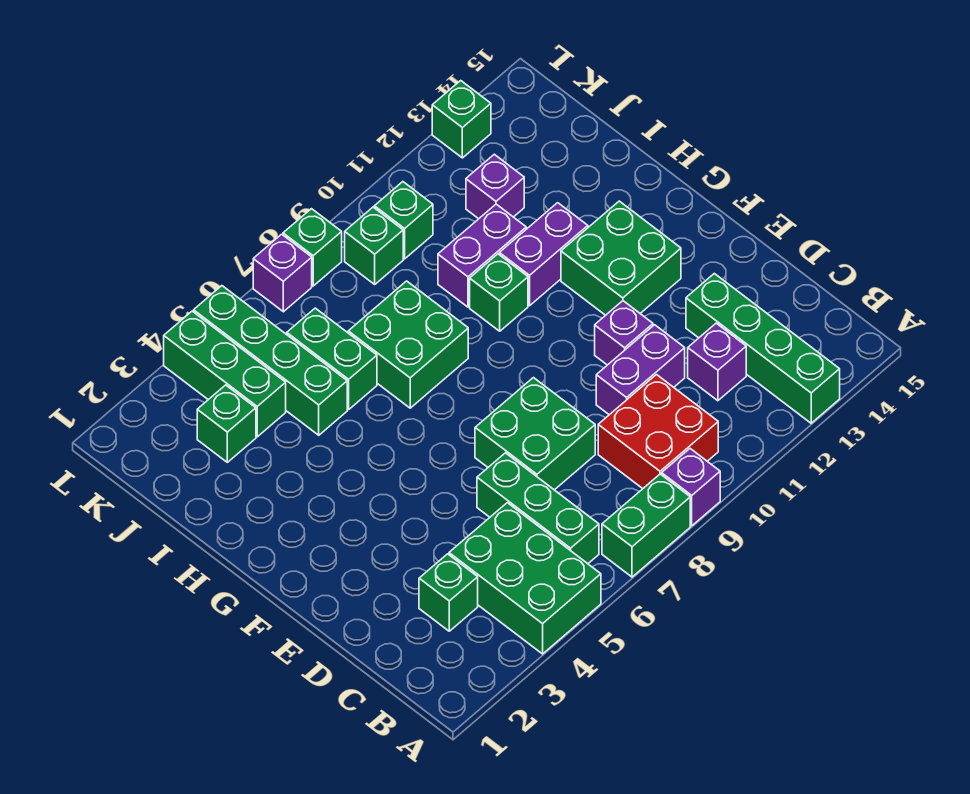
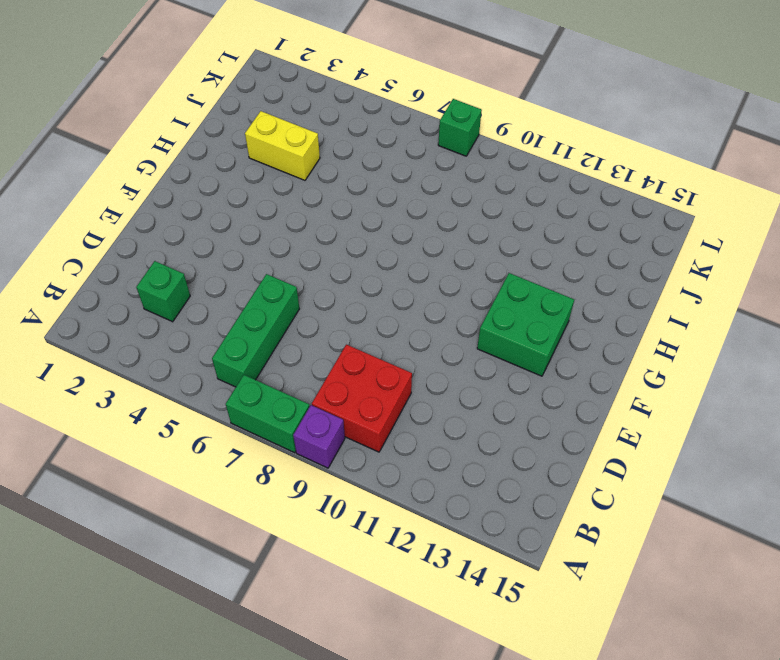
yellow 1x2 brick [245,111,320,180] -> none
none -> green 2x3 brick [449,503,601,654]
none -> green 1x4 brick [686,274,840,423]
none -> purple 1x1 brick [688,323,746,401]

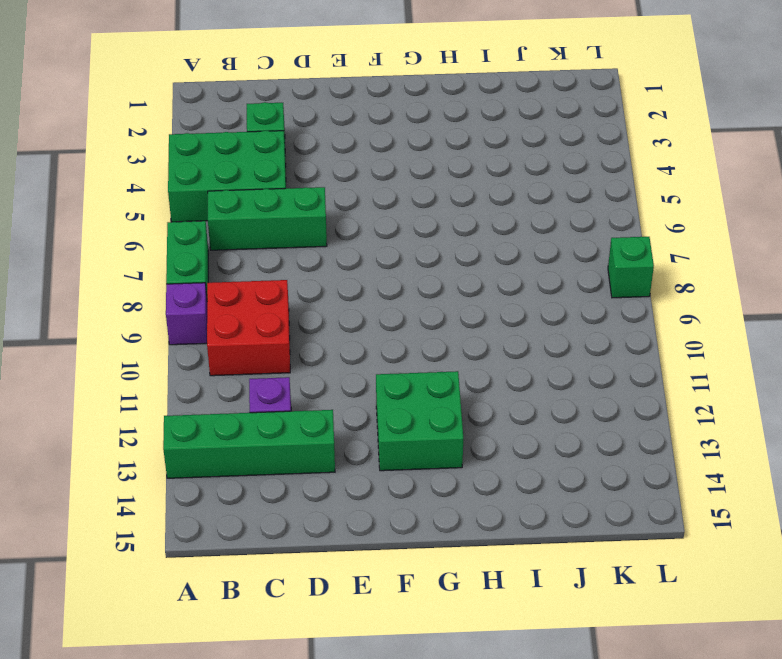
none -> green 2x2 brick [475,378,595,490]
none -> purple 1x2 brick [596,325,685,415]
none -> purple 1x1 brick [595,301,653,365]

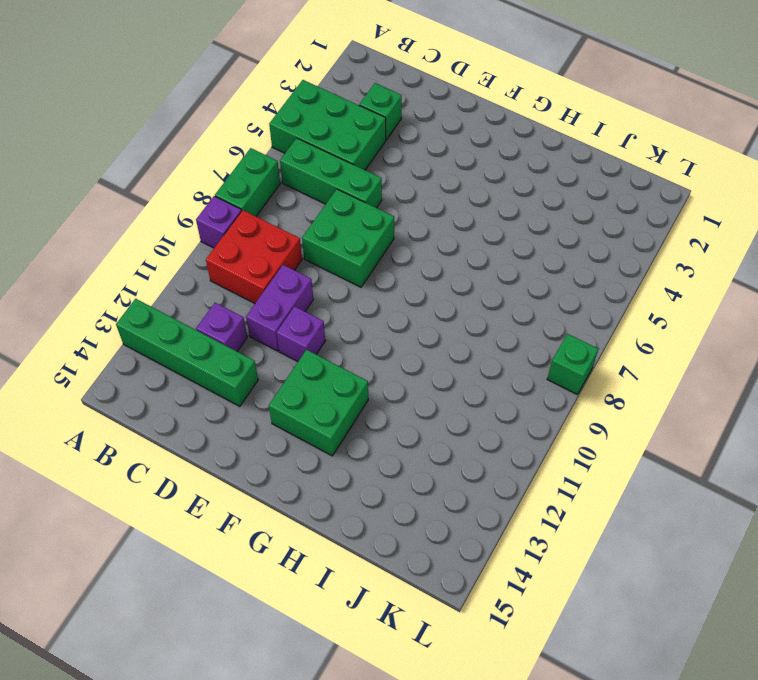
none -> green 2x2 brick [348,281,468,408]
none -> green 1x1 brick [470,254,528,331]
none -> purple 1x2 brick [499,203,588,306]

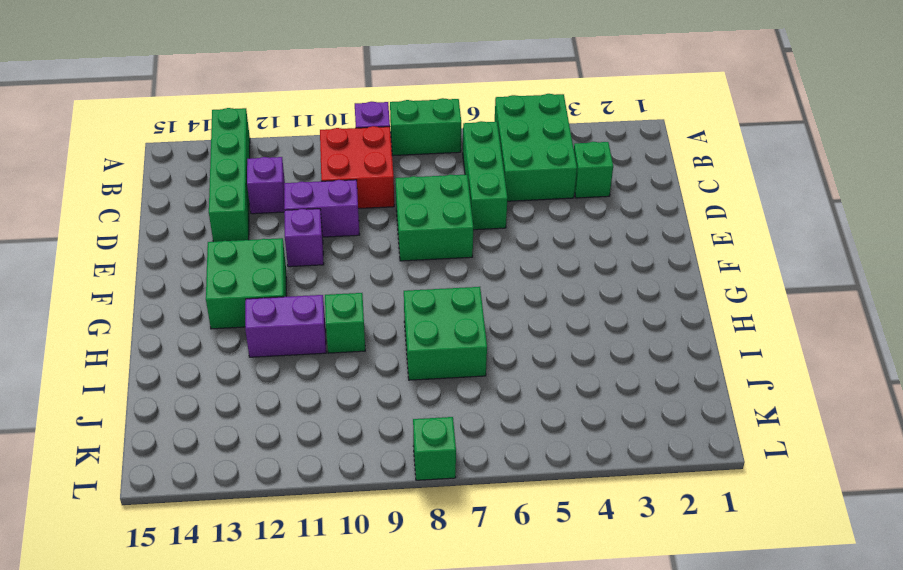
none -> green 1x4 brick [194,286,347,435]
none -> green 1x2 brick [287,308,377,410]
none -> purple 1x2 brick [438,204,526,307]

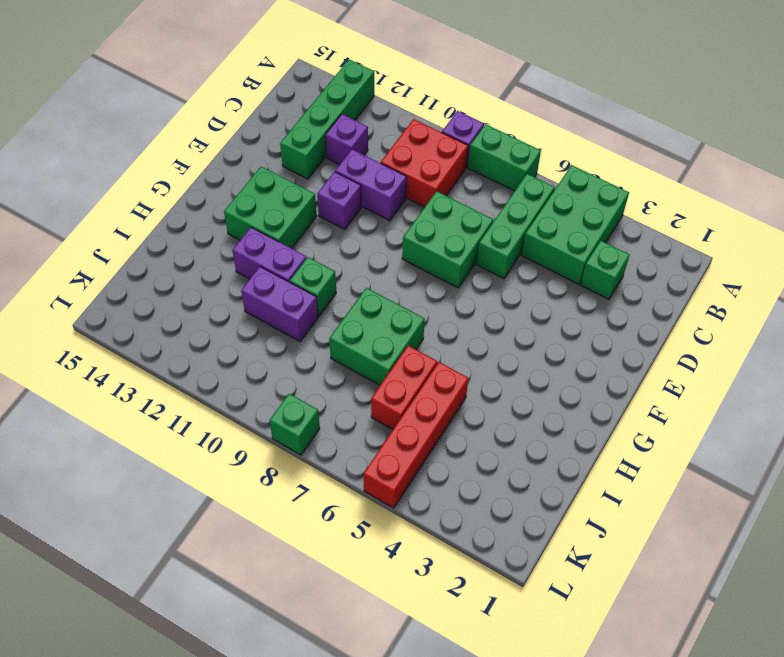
red 1x4 brick [364,362,468,508] -> green 1x4 brick [194,286,347,435]
red 1x2 brick [371,346,437,429] -> green 1x2 brick [287,308,377,410]
none -> green 1x1 brick [197,385,256,462]
none -> green 1x3 brick [164,311,286,437]
none -> purple 1x1 brick [466,154,524,219]

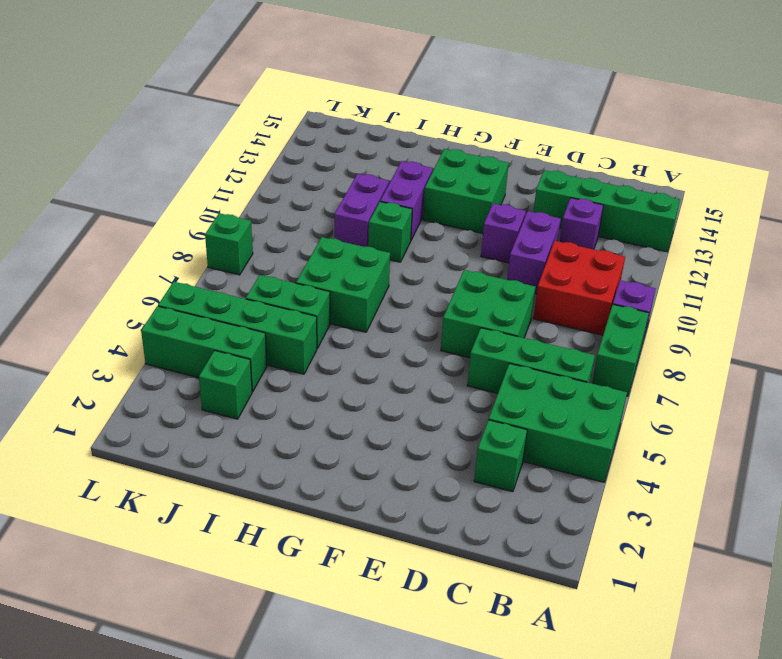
none -> purple 1x1 brick [466,154,524,219]
none -> green 1x1 brick [345,207,403,284]
none -> green 1x1 brick [374,182,433,259]

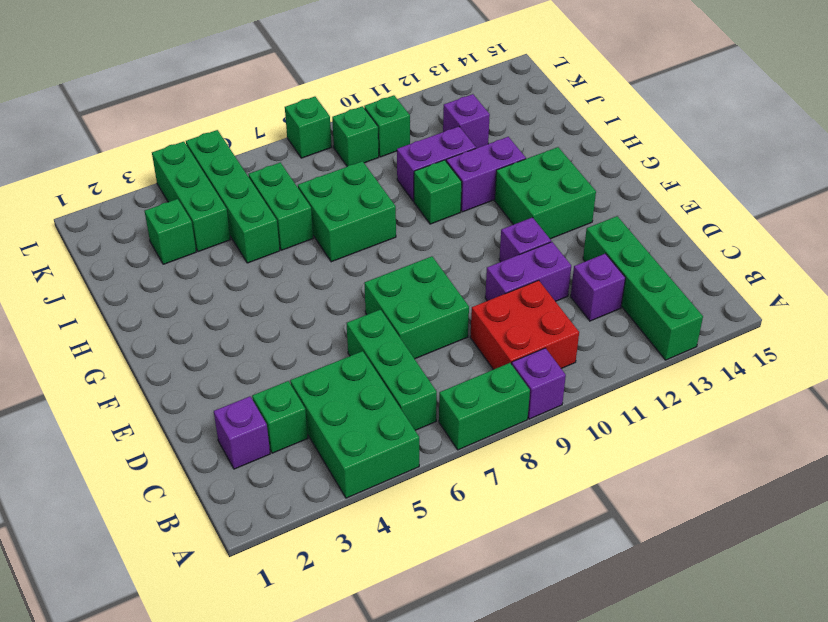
purple 1x1 brick [214,396,270,469] -> purple 1x1 brick moved to [253,234,312,312]
none -> green 1x1 brick [432,81,491,158]

